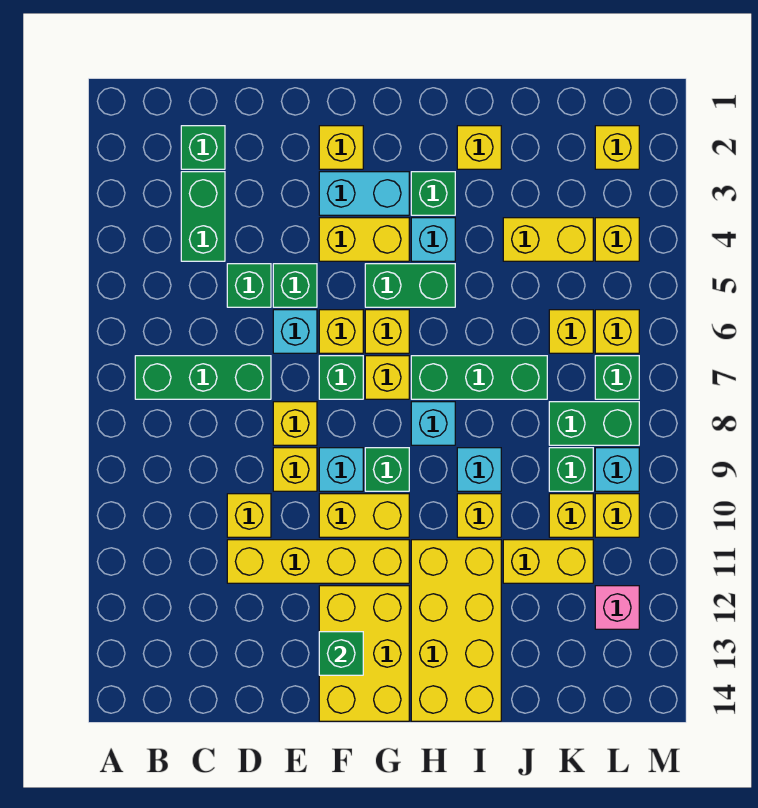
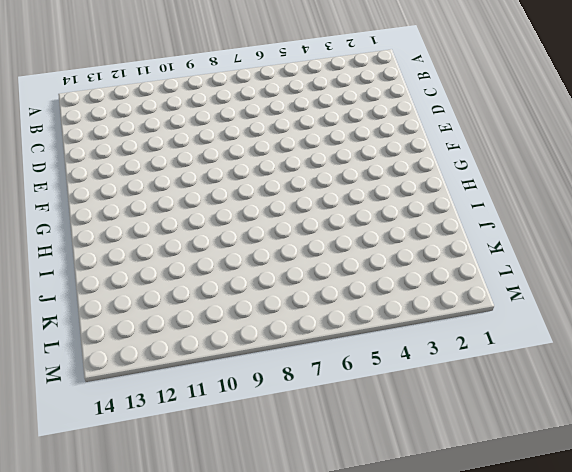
none -> green 1x3 brick [135,356,271,399]
none -> green 1x1 brick [181,126,225,169]
none -> green 1x2 brick [181,172,225,261]
none -> green 1x1 brick [227,264,271,307]

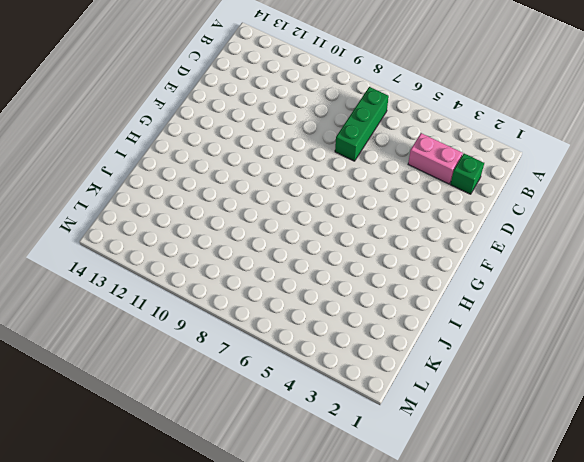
pink 1x2 brick [408,133,463,184] -> green 1x2 brick [181,172,225,261]
none -> green 1x1 brick [227,264,271,307]
none -> yellow 1x1 brick [227,494,271,537]
none -> yellow 1x4 brick [227,540,409,583]
none -> green 1x1 brick [273,264,317,307]

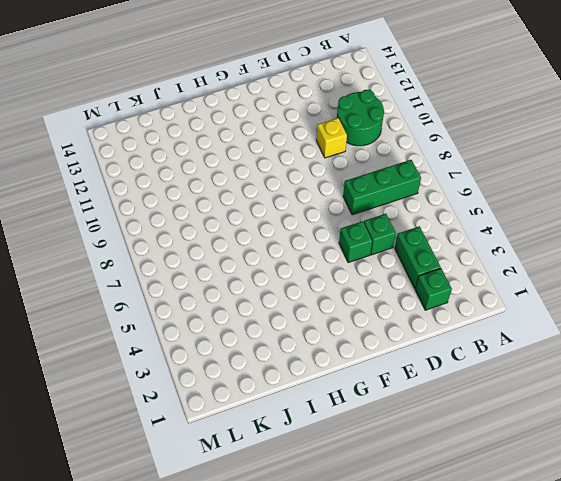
green 2x2 round brick [337,90,384,146] -> none
none -> yellow 1x4 brick [227,540,409,583]
none -> cyan 1x1 brick [273,310,317,353]
none -> yellow 1x1 brick [273,402,317,445]
none -> yellow 1x1 brick [273,448,317,491]

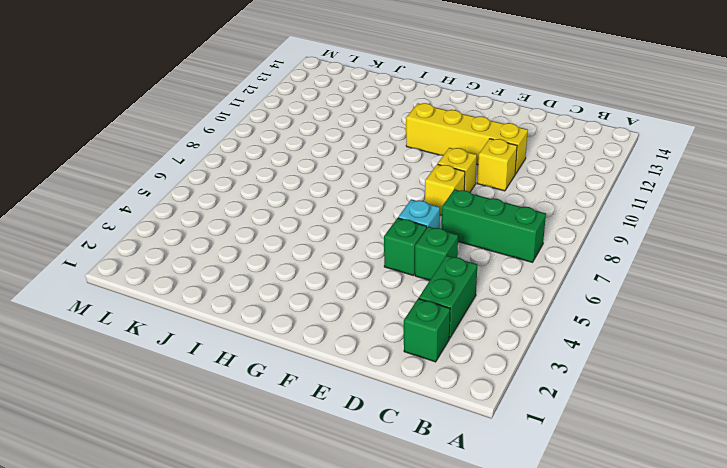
none -> yellow 1x1 brick [319,126,363,169]
none -> cyan 1x2 brick [319,172,409,215]
none -> yellow 1x2 brick [319,218,409,261]
none -> yellow 1x1 brick [319,310,363,353]

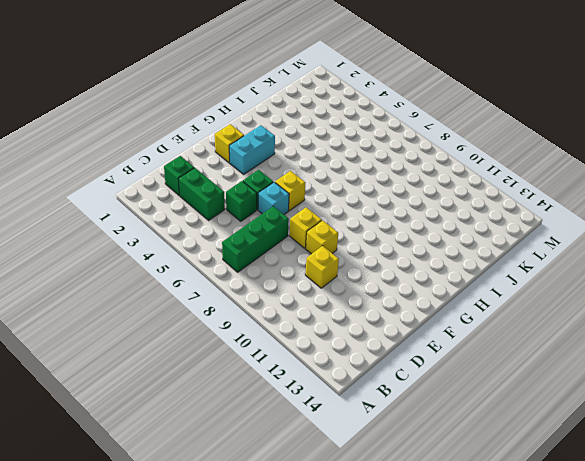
none -> yellow 1x4 brick [227,540,409,583]
none -> yellow 1x2 brick [319,218,409,261]
none -> green 1x1 brick [319,356,363,399]
none -> cyan 1x1 brick [319,448,363,491]

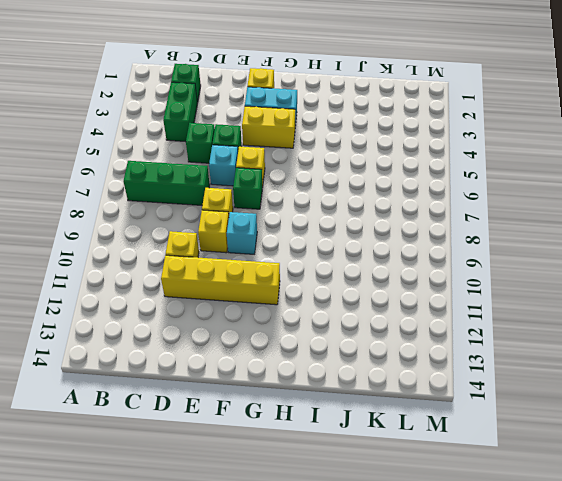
none -> yellow 1x2 brick [319,494,409,537]
none -> yellow 2x3 brick [319,586,409,721]
none -> green 1x2 brick [365,264,455,307]
none -> yellow 1x1 brick [365,310,409,353]

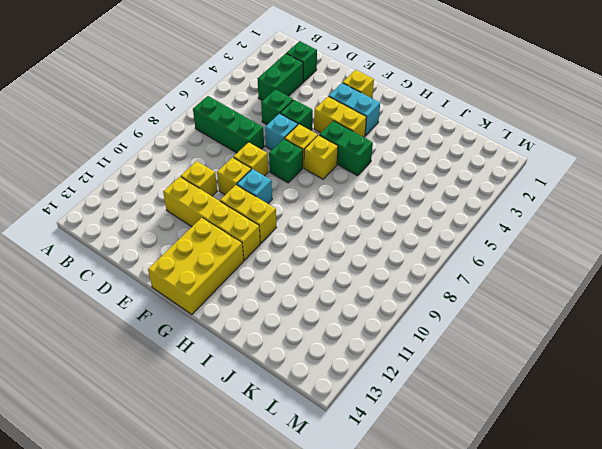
none -> yellow 1x1 brick [365,356,409,399]
none -> green 1x1 brick [365,448,409,491]
none -> green 1x1 brick [411,172,455,215]
none -> cyan 1x1 brick [411,218,455,261]

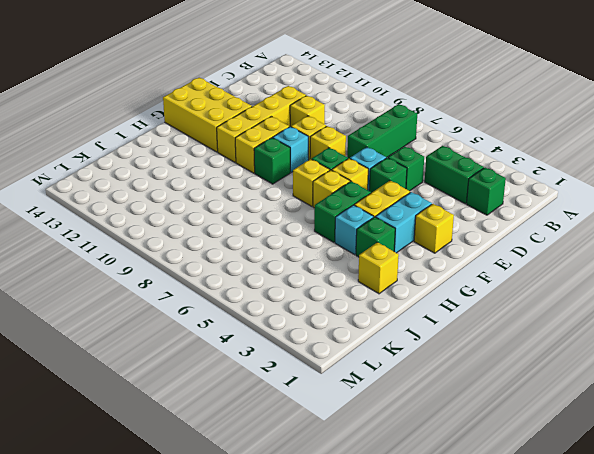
none -> green 1x3 brick [411,356,547,399]
none -> cyan 1x1 brick [411,402,455,445]
none -> yellow 2x4 brick [411,540,501,721]
none -> cyan 1x1 brick [457,448,501,491]

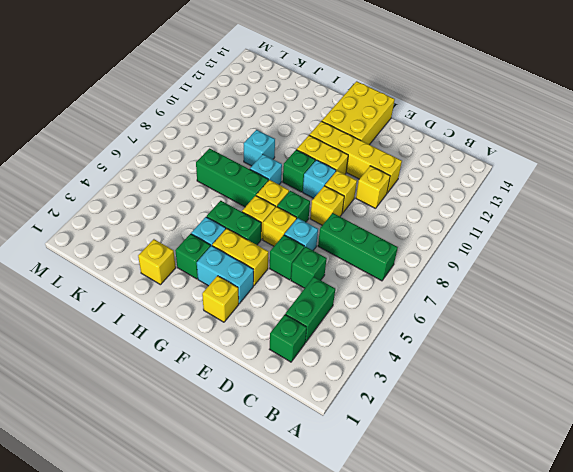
none -> yellow 2x4 brick [411,540,501,721]
none -> yellow 1x1 brick [457,494,501,537]
none -> yellow 1x2 brick [503,218,593,261]
none -> yellow 1x2 brick [503,540,593,583]

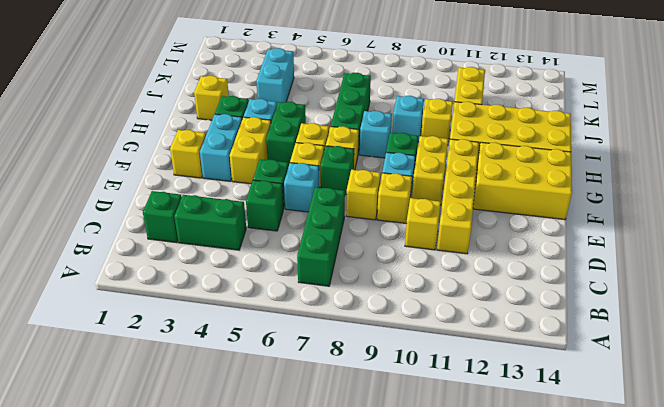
cyan 1x2 brick [256,48,294,104] -> yellow 1x2 brick [503,218,593,261]
none -> yellow 1x1 brick [549,310,593,353]
none -> green 1x2 brick [549,402,639,445]
none -> green 1x1 brick [549,448,593,491]
none -> yellow 1x1 brick [549,494,593,537]

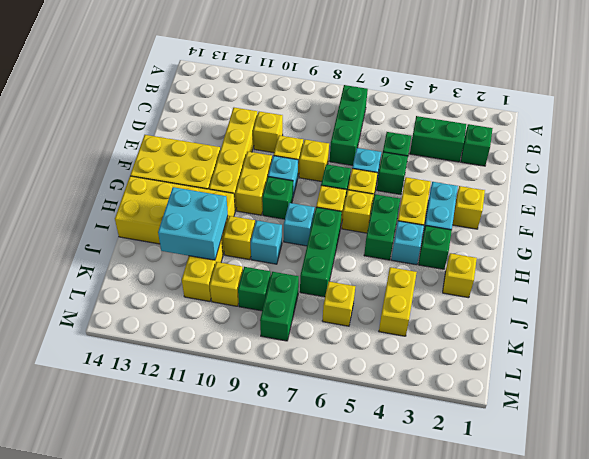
cyan 2x2 brick [158,187,228,260] -> none
none -> yellow 1x1 brick [595,126,639,169]
none -> yellow 1x1 brick [595,218,639,261]
none -> yellow 1x1 brick [595,310,639,353]
none -> green 1x1 brick [595,356,639,399]

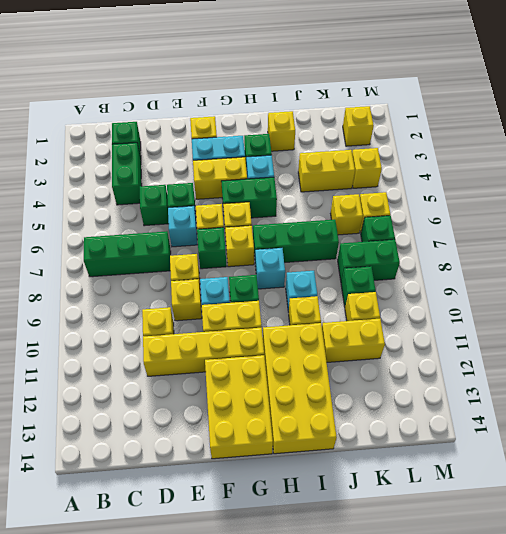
none -> cyan 1x1 brick [595,448,639,491]
none -> yellow 1x1 brick [595,494,639,537]
none -> pink 1x1 brick [595,586,639,629]
none -> green 1x1 brick [319,632,363,675]

